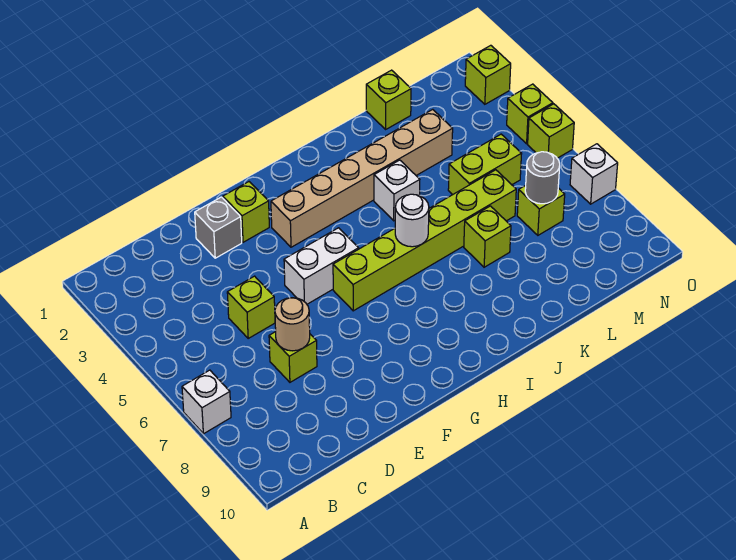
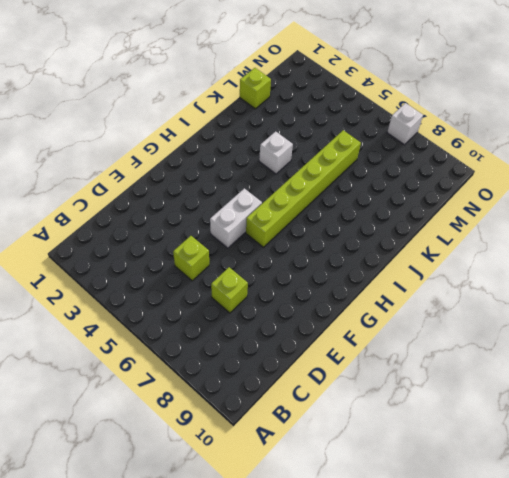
none -> white 1x1 brick [182,370,231,434]
none -> grey 1x1 brick [195,197,242,258]
none -> lime 1x1 brick [223,182,269,242]

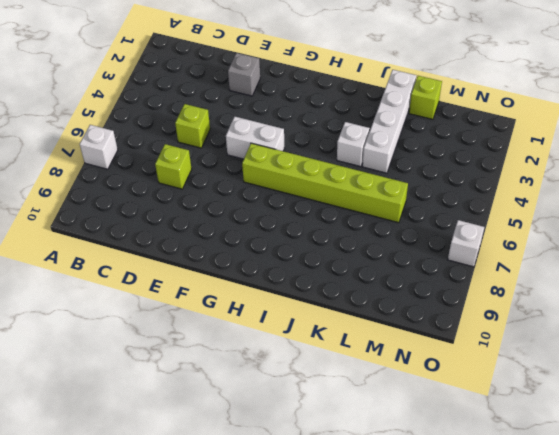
white 1x4 brick [362,70,416,173] -> tan 1x6 brick [271,109,453,247]
none -> lime 1x1 brick [223,182,269,242]
none -> lime 1x1 brick [464,206,511,267]
none -> lime 1x2 brick [448,134,522,195]

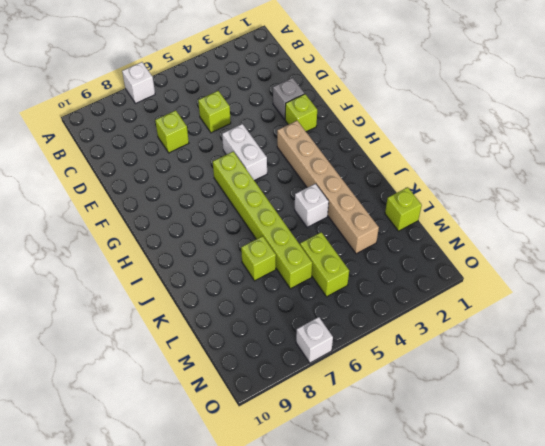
none -> lime 1x1 brick [517,185,565,235]
none -> lime 1x1 brick [465,45,511,104]
none -> lime 1x1 brick [507,84,553,144]

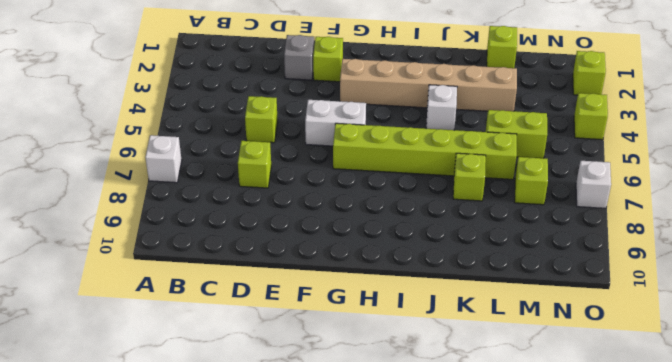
none -> lime 1x1 brick [528,104,574,158]
none -> tan 1x1 round brick [275,298,310,351]
none -> white 1x1 round brick [395,194,429,247]

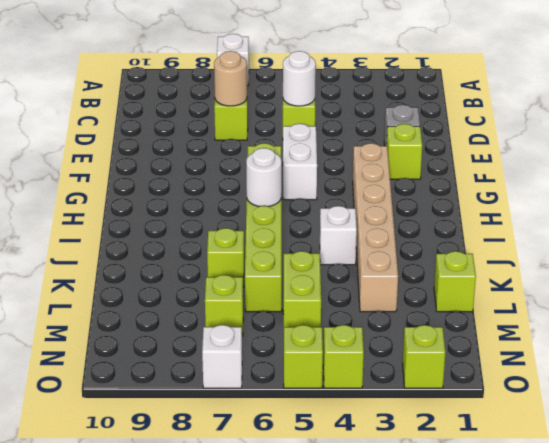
white 1x1 round brick [283,51,316,106] -> none
none -> grey 1x1 round brick [525,152,560,204]

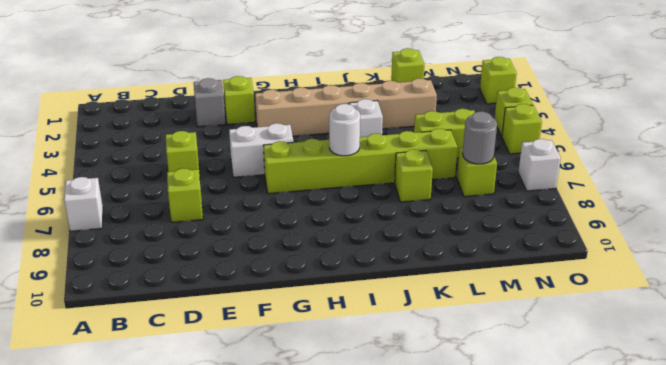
none -> tan 1x1 round brick [275,298,310,351]

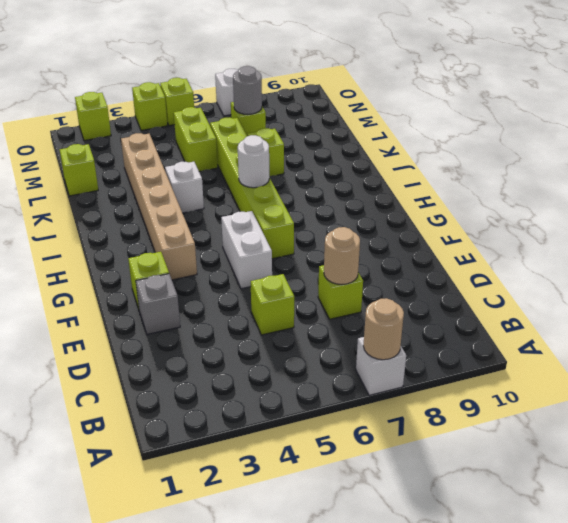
tan 1x1 round brick [363,298,404,360] -> none

